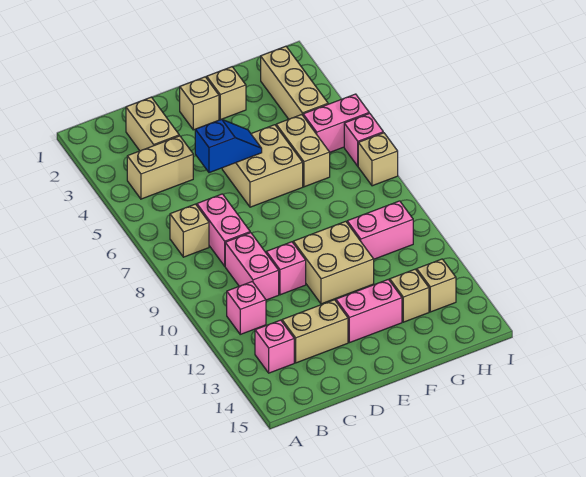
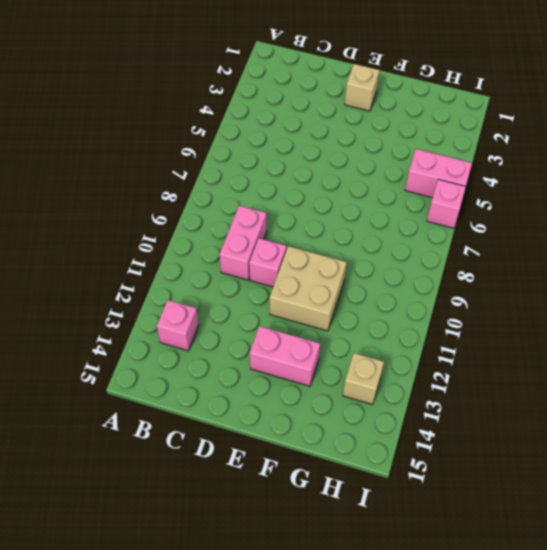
none -> tan 1x2 brick [127,136,193,199]
none -> tan 1x1 brick [170,204,209,257]
none -> pink 1x1 brick [227,282,266,334]

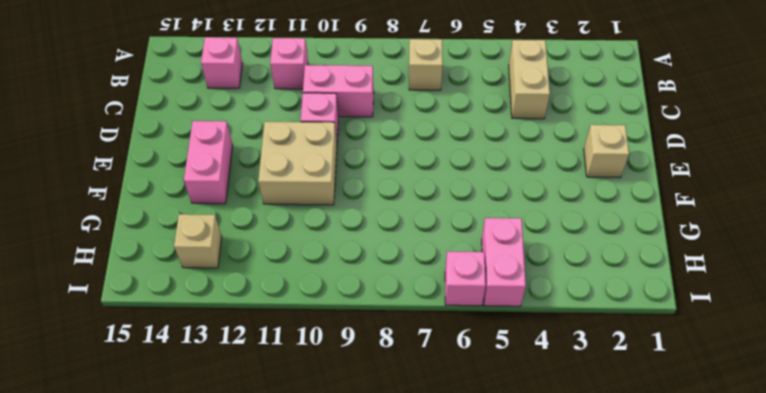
none -> tan 1x2 brick [126,97,179,151]
none -> pink 1x2 brick [197,194,250,266]
none -> tan 1x2 brick [282,300,348,363]

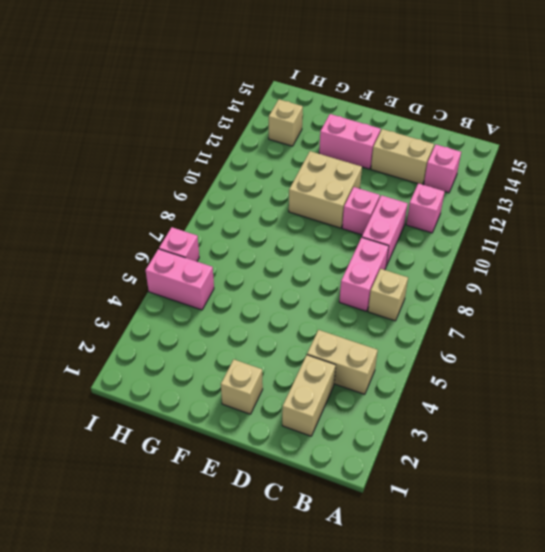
none -> tan 2x2 brick [222,125,303,207]
none -> tan 1x1 brick [206,67,246,120]
none -> tan 1x2 brick [276,115,330,187]

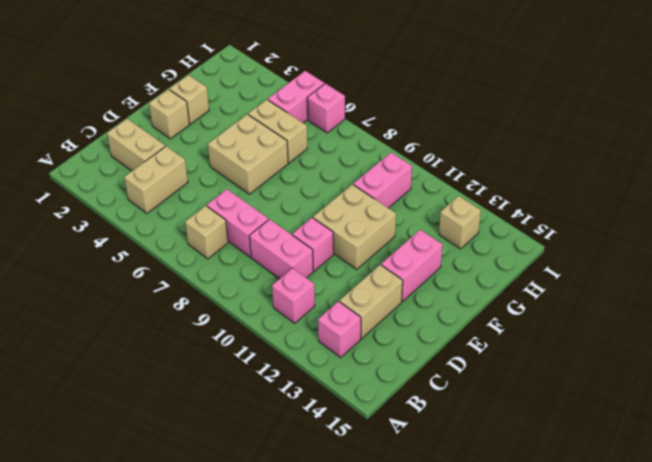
none -> tan 1x1 brick [390,269,429,322]
none -> tan 1x3 brick [261,46,328,119]
none -> tan 1x1 brick [358,133,398,186]

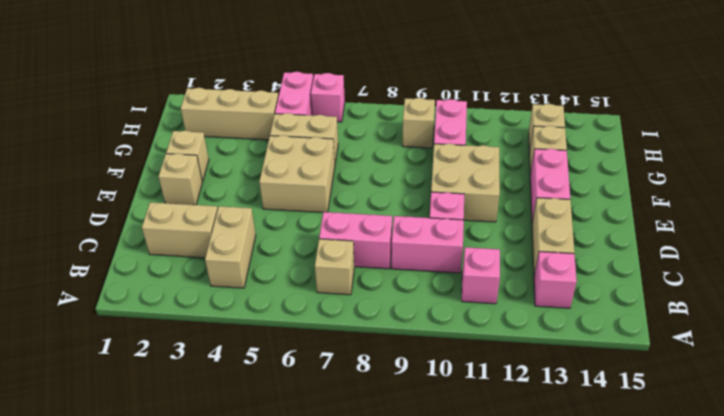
tan 1x1 brick [402,98,435,148] -> tan 1x1 brick moved to [358,133,398,186]
none -> blue 1x2 slope [195,119,262,173]

